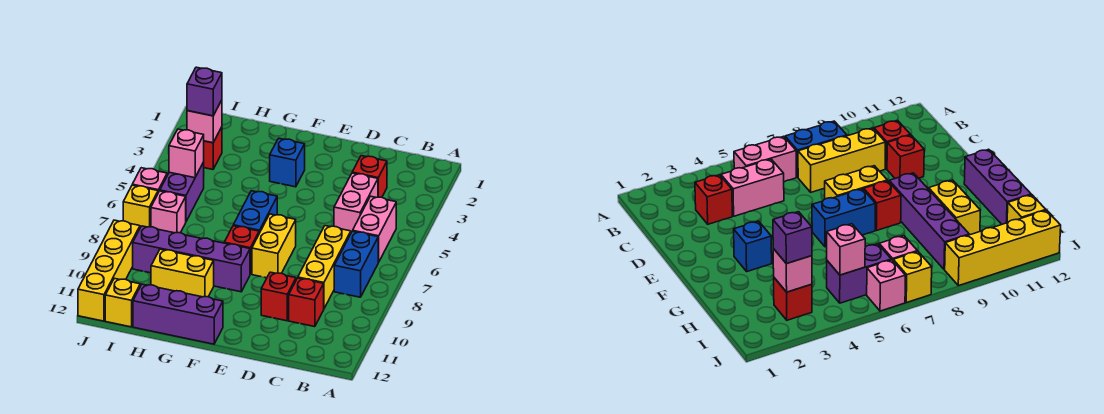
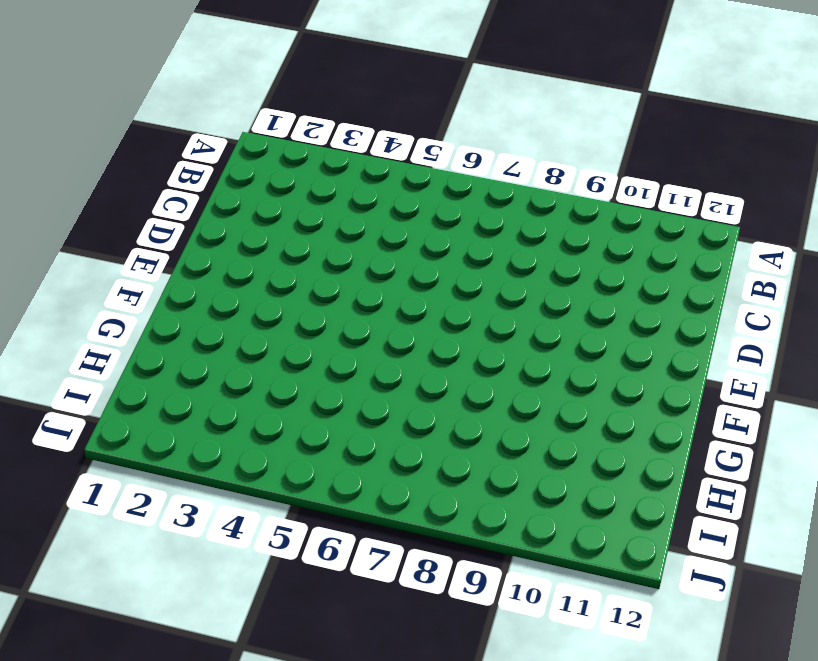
none -> pink 1x2 brick [353,196,396,262]
none -> blue 1x2 brick [334,231,378,297]
none -> red 1x1 brick [352,156,387,197]

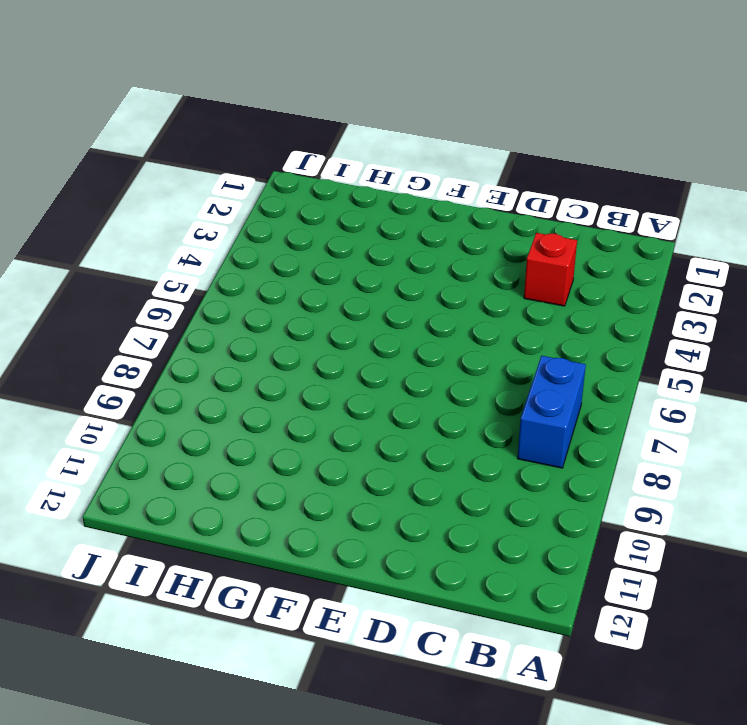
none -> pink 1x2 brick [353,196,396,262]
none -> pink 1x2 brick [334,173,378,232]
none -> yellow 1x3 brick [298,226,351,308]

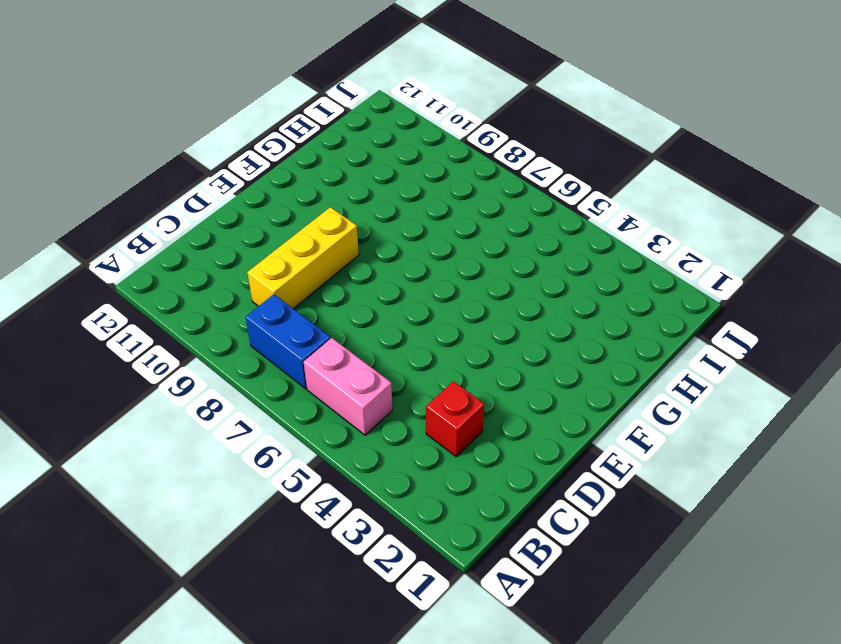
yellow 1x3 brick [247,207,359,309] -> yellow 1x3 brick turned to [298,226,351,308]
none -> pink 1x2 brick [334,173,378,232]
none -> red 1x1 brick [289,278,324,327]
none -> red 1x1 brick [261,272,296,321]

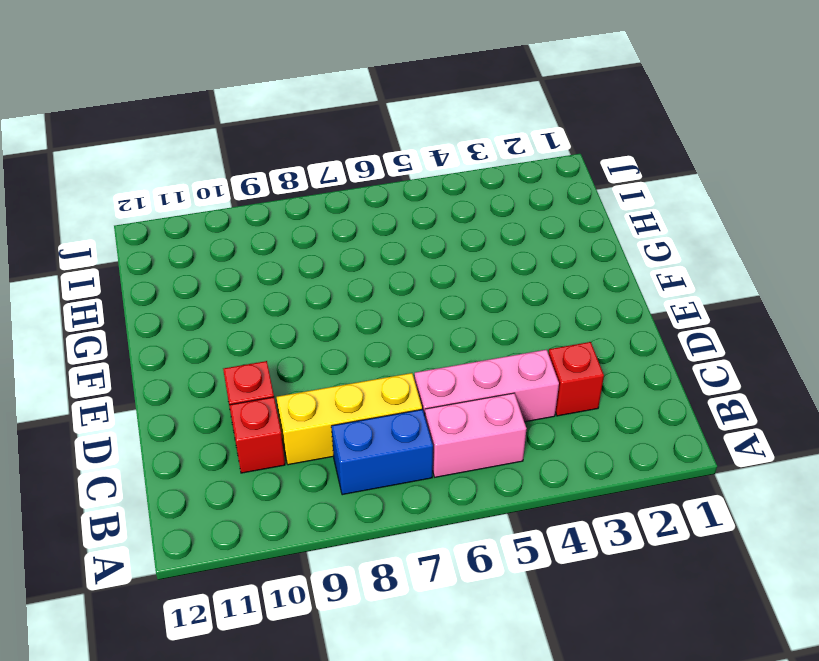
pink 1x3 brick [414,350,559,422] -> pink 1x2 brick [334,173,378,232]
none -> yellow 1x2 brick [252,214,296,278]
none -> blue 1x1 brick [270,138,305,187]
none -> blue 1x2 brick [233,191,277,233]

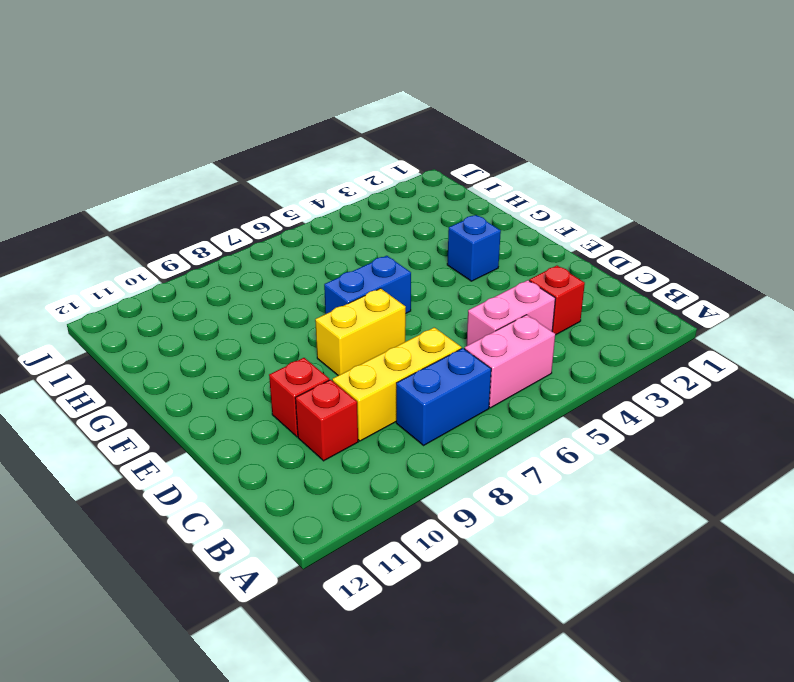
none -> red 1x1 brick [224,226,259,274]
none -> purple 1x4 brick [133,226,250,292]
none -> purple 1x3 brick [133,284,223,344]

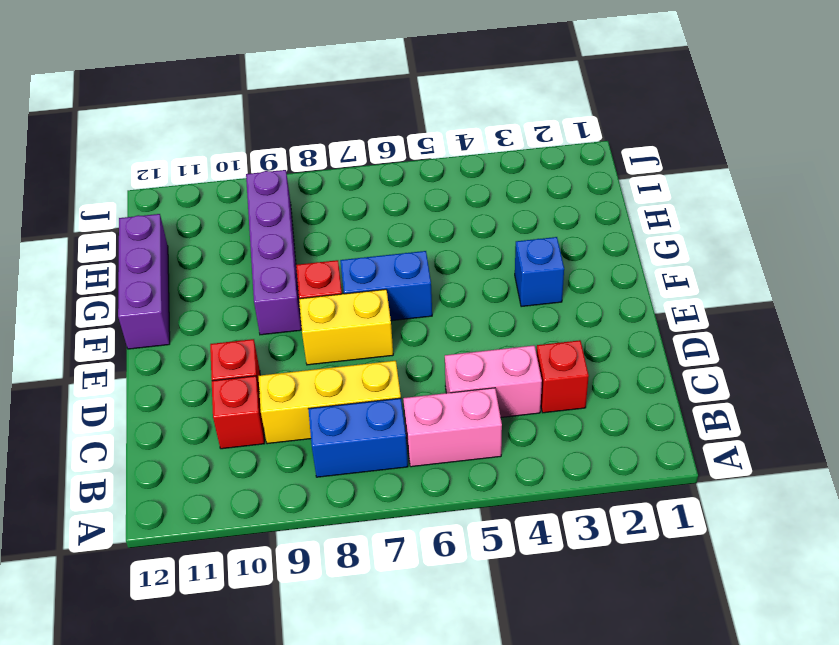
none -> yellow 1x2 brick [151,249,214,297]
none -> red 1x1 brick [204,127,222,169]
none -> purple 1x2 brick [160,162,204,221]

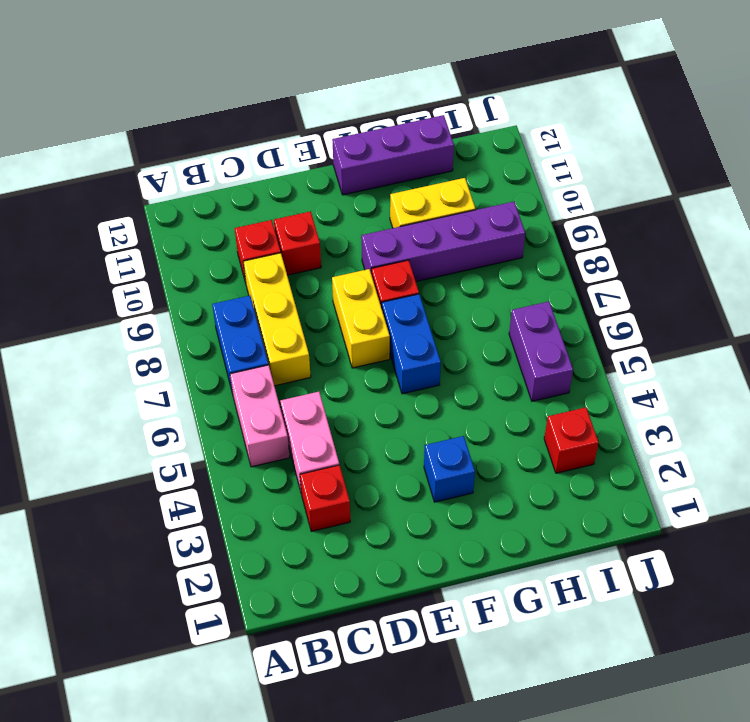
none -> pink 1x1 brick [151,191,186,233]
none -> yellow 1x1 brick [105,278,140,327]
none -> pink 1x1 brick [132,168,167,193]

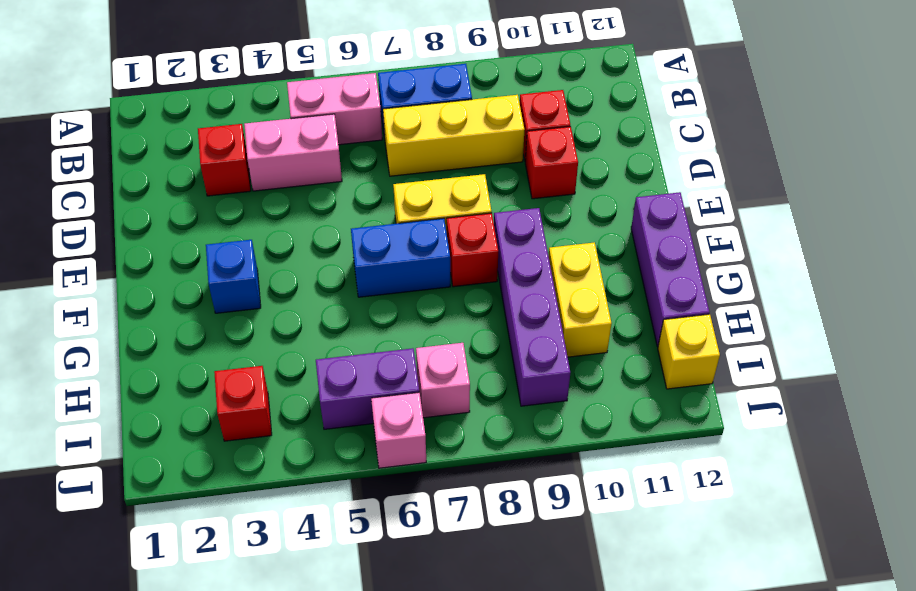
none -> yellow 1x1 brick [123,185,158,227]
none -> yellow 1x4 brick [78,220,140,321]
none -> pink 1x1 brick [187,100,222,143]

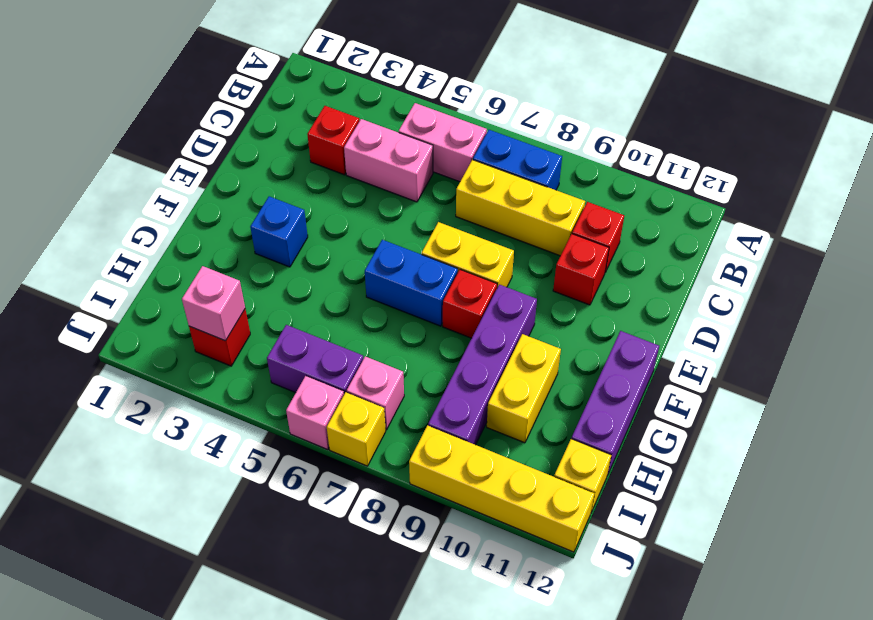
none -> pink 1x1 brick [169,129,204,178]
none -> purple 1x1 brick [187,67,222,116]

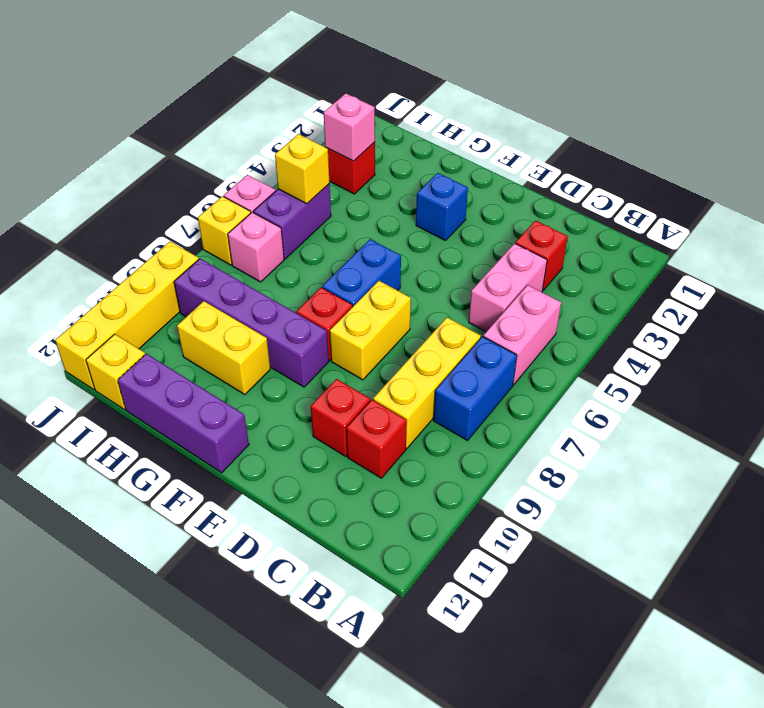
yellow 1x1 brick [275,134,329,204] -> pink 1x1 brick [169,129,204,178]
none -> purple 1x1 brick [187,67,222,116]

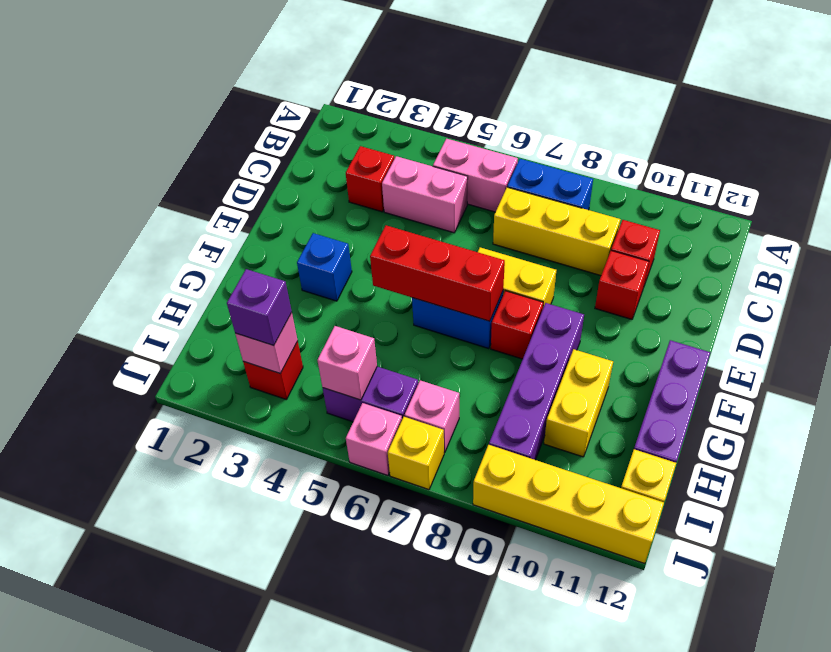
red 1x3 brick [370,225,505,321] -> none

